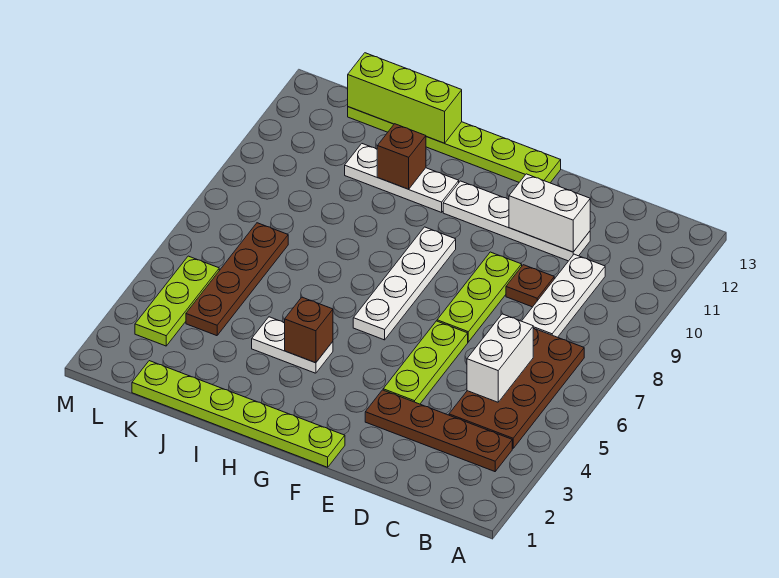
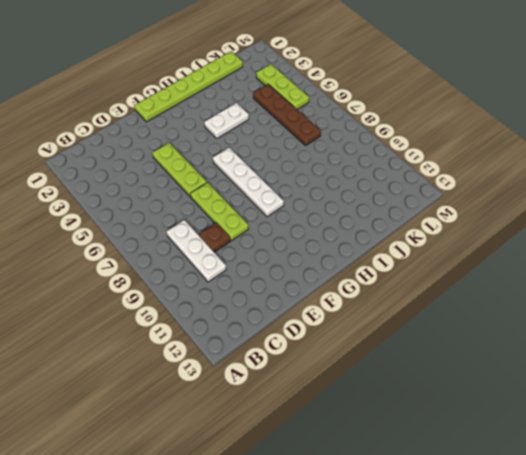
none -> brown 1x4 plate [365,390,512,472]
none -> brown 2x4 plate [449,328,584,449]
none -> white 1x4 plate [443,181,590,261]

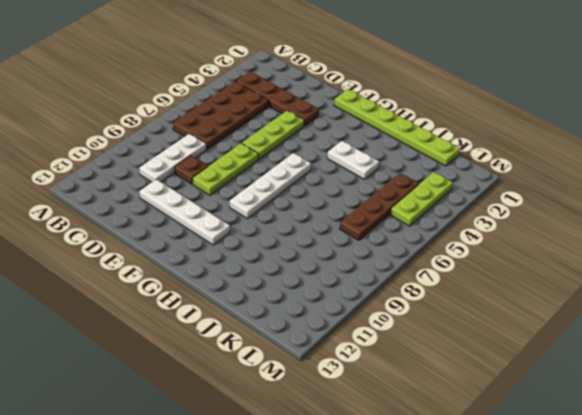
none -> lime 1x6 plate [348,107,561,183]
none -> white 1x3 plate [345,144,459,212]
none -> white 1x2 brick [467,314,533,402]

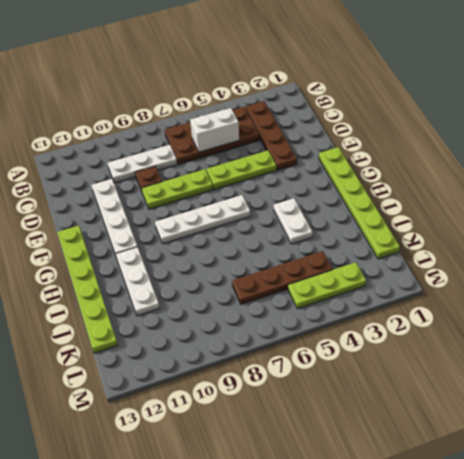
none -> white 1x2 brick [509,174,590,252]
none -> brown 1x1 brick [285,297,333,363]
none -> brown 1x1 brick [377,124,426,189]

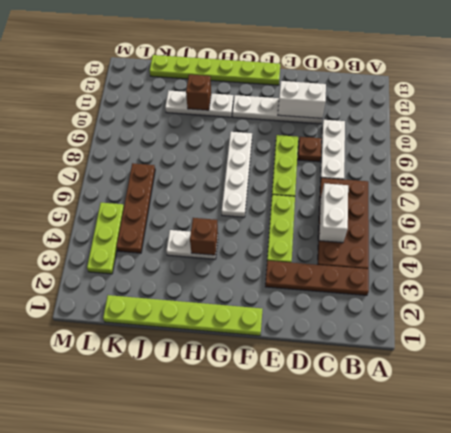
none -> lime 1x3 brick [348,53,462,143]

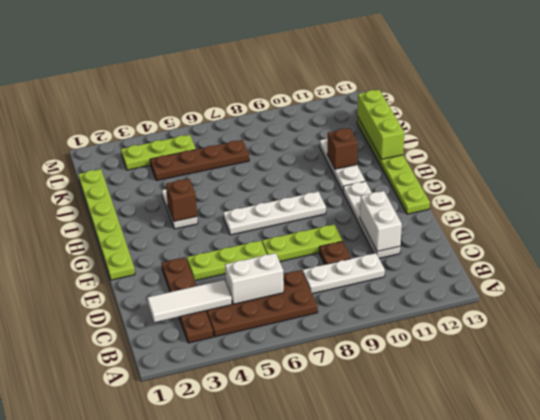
white 1x3 tile [147,280,232,322] -> none

